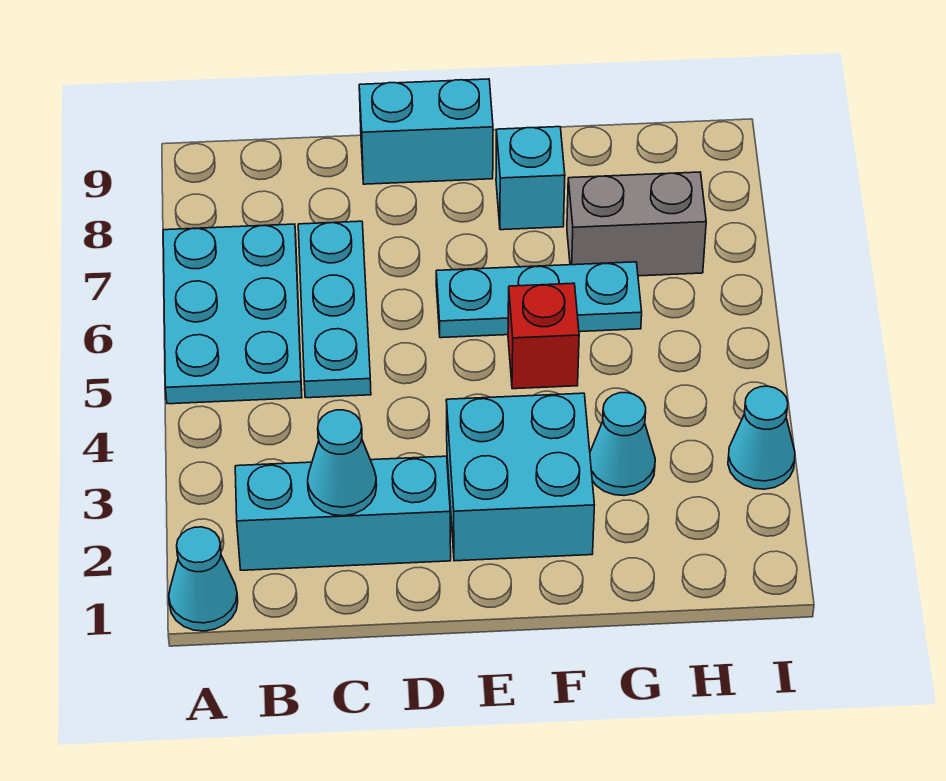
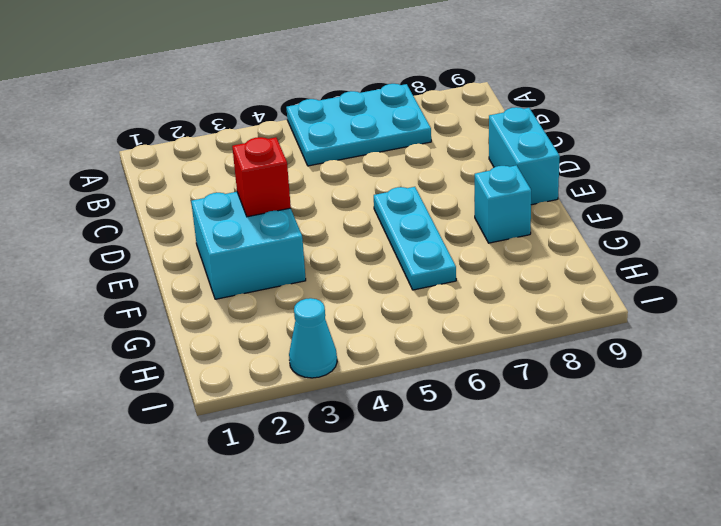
red 1x1 brick [232,137,291,217] -> red 1x1 brick moved to [508,283,579,389]
none -> cyan 1x1 cone [169,527,238,631]
none -> cyan 1x3 brick [235,456,451,570]
none -> cyan 1x3 plate [298,221,371,398]

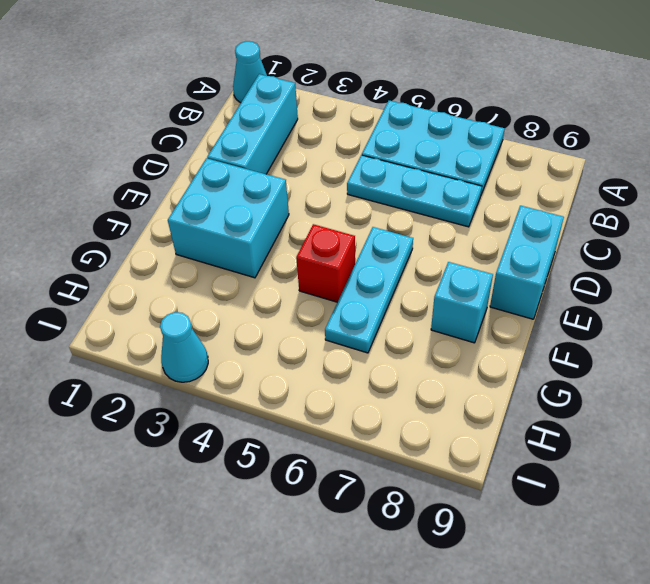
none -> cyan 1x1 cone [590,393,655,496]
none -> grey 1x2 brick [567,172,706,276]
none -> cyan 1x1 cone [308,410,377,516]

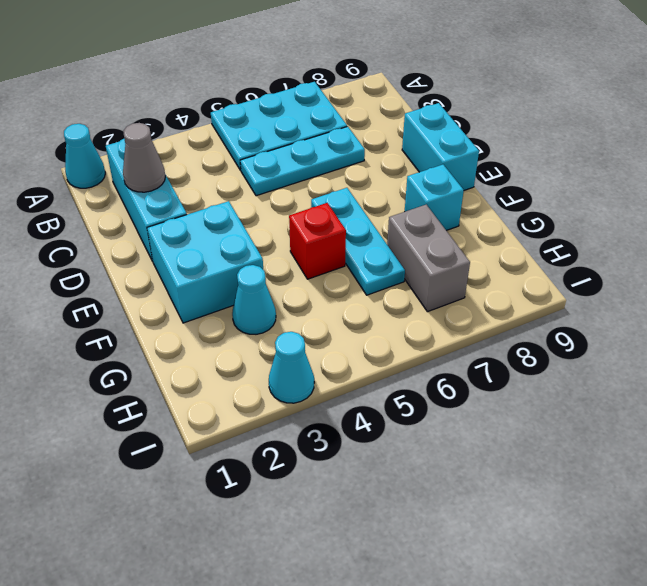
grey 1x1 cone [123,123,165,192] -> cyan 1x1 cone [308,410,377,516]

